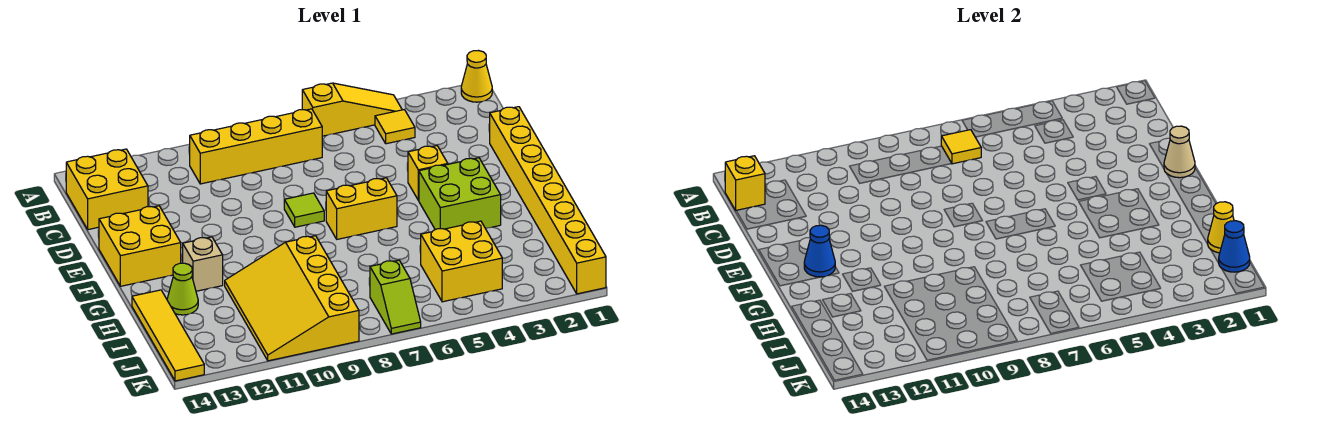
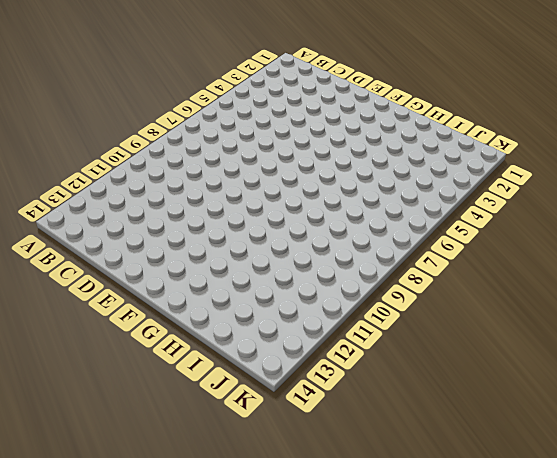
none -> yellow 1x1 cone [461,51,492,102]
none -> yellow 1x3 slope [302,83,402,136]
none -> yellow 1x1 tile [375,110,415,144]

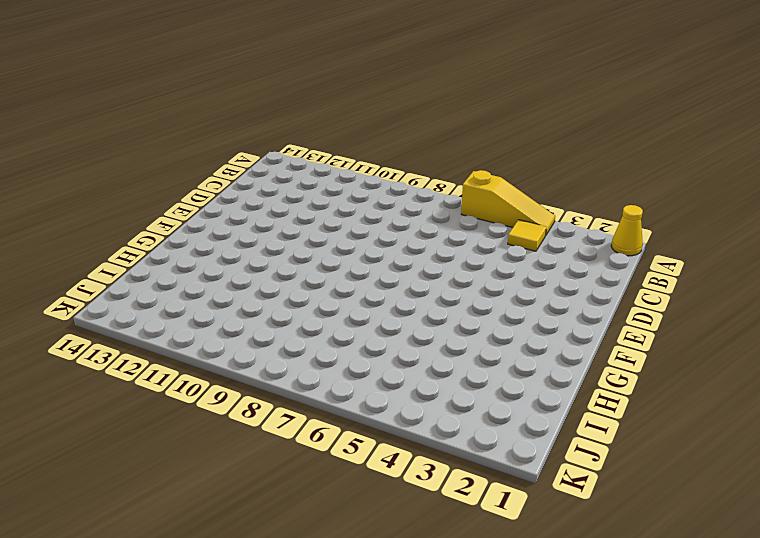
none -> yellow 1x4 brick [190,109,322,184]
none -> yellow 2x2 brick [66,149,148,230]
none -> yellow 1x8 brick [490,107,606,294]

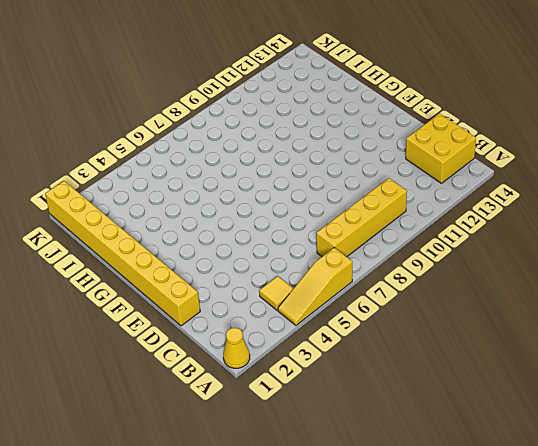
none -> yellow 1x1 brick [408,146,448,201]
none -> lime 1x1 tile [284,193,324,227]
none -> yellow 2x2 brick [99,206,181,286]

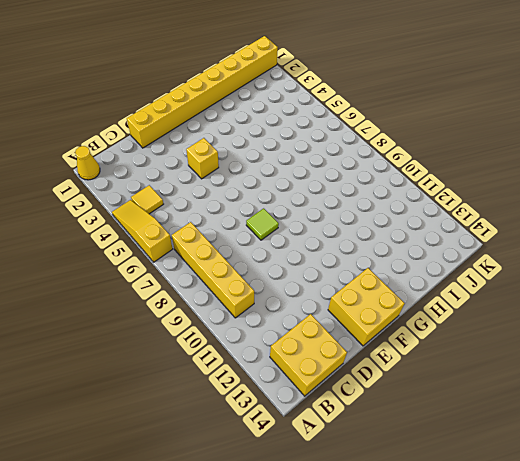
none -> lime 2x2 brick [419,158,501,230]
none -> yellow 1x2 brick [326,178,397,239]
none -> tan 1x1 brick [183,237,223,291]

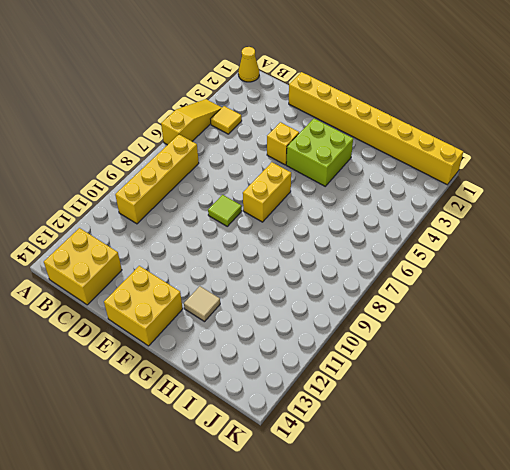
tan 1x1 tile [184,286,220,322] -> tan 1x1 brick [183,237,223,291]
none -> yellow 3x4 slope [225,236,359,361]
none -> lime 1x1 cone [167,263,198,315]
none -> yellow 1x4 tile [132,290,204,381]

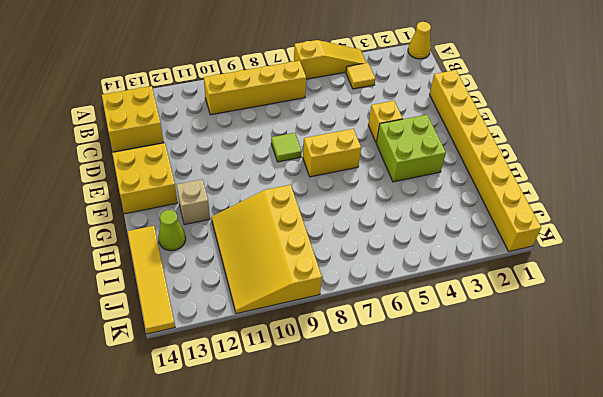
none -> yellow 2x2 brick [421,221,502,302]
none -> lime 1x2 slope [370,260,421,334]
none -> yellow 1x1 tile [941,130,981,164]

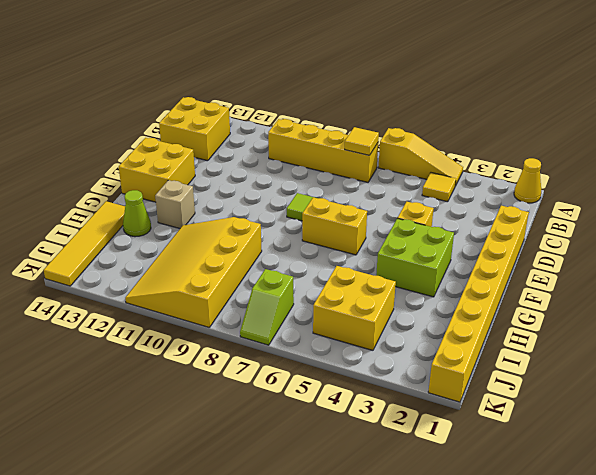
none -> yellow 1x1 brick [725,156,765,210]
none -> tan 1x1 cone [1164,126,1195,178]
none -> blue 1x1 cone [804,225,835,277]

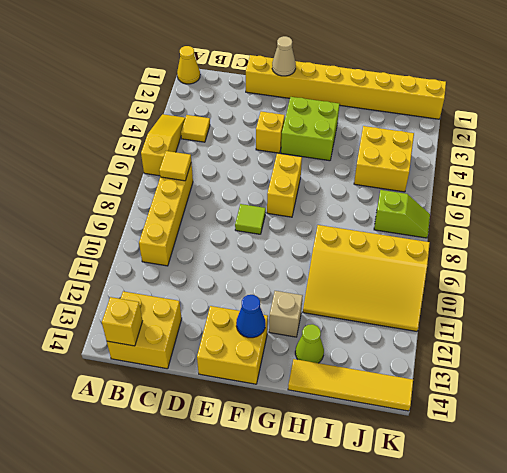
none -> yellow 1x1 cone [1208,202,1234,253]
none -> blue 1x1 cone [1219,221,1250,272]

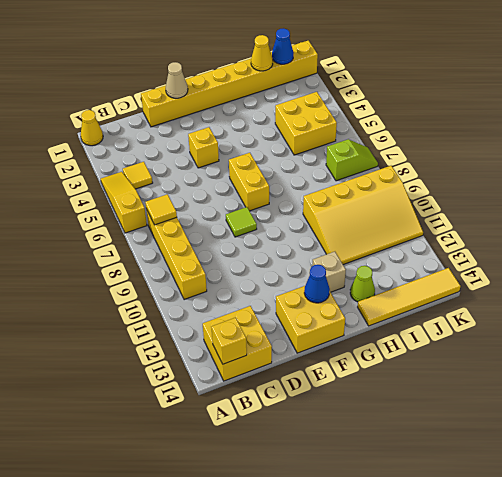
none -> lime 2x2 brick [419,158,501,230]

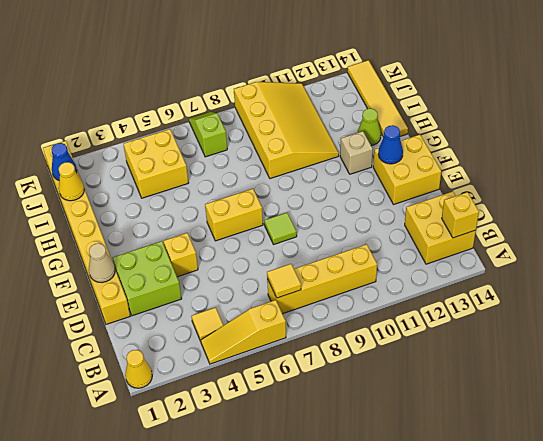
lime 2x2 brick [112,241,182,316] -> lime 2x2 brick moved to [419,158,501,230]

